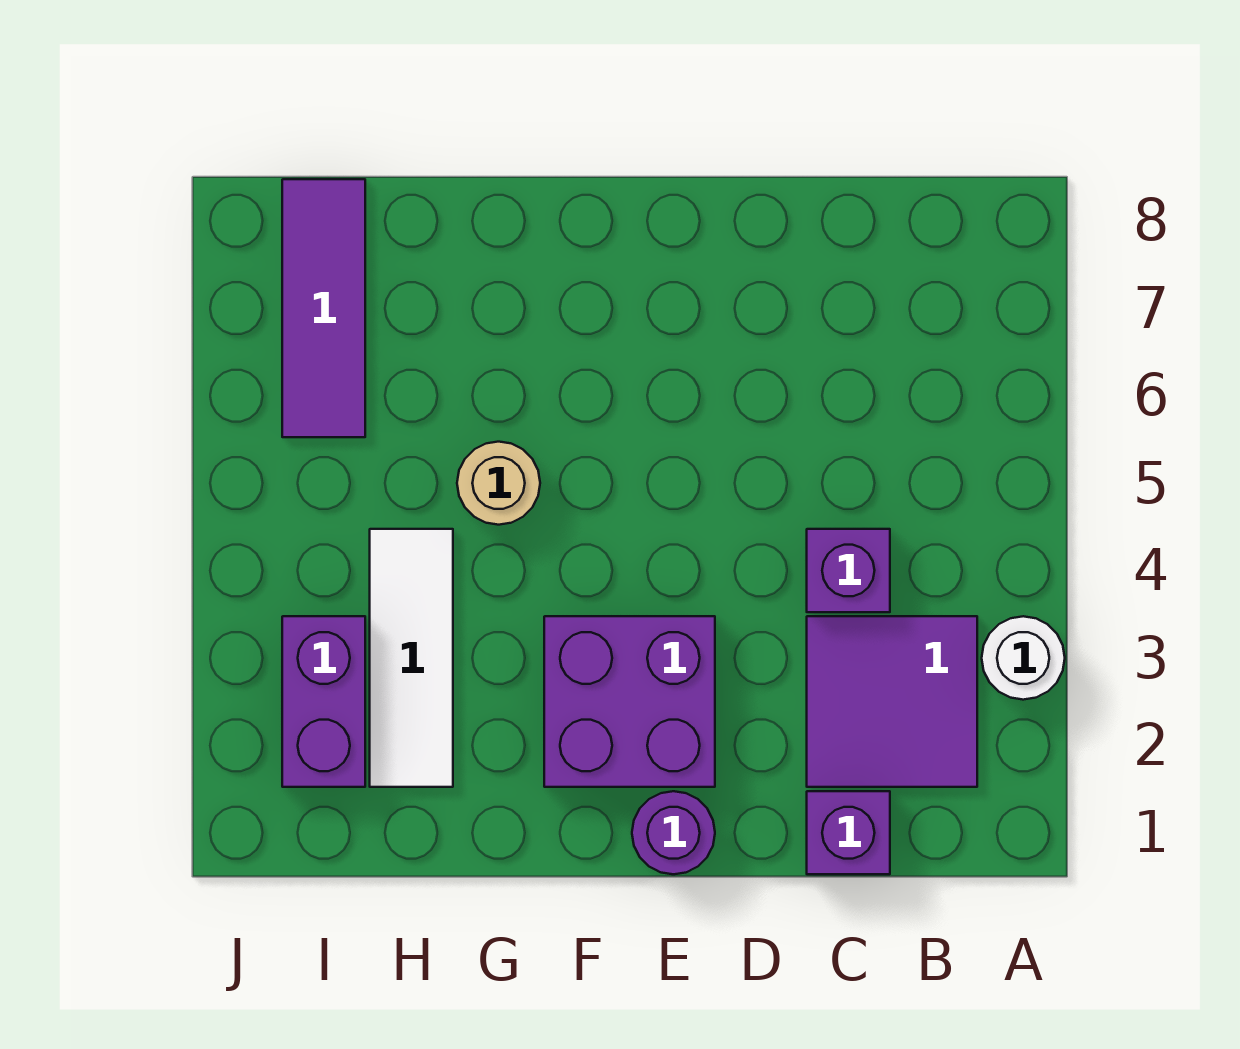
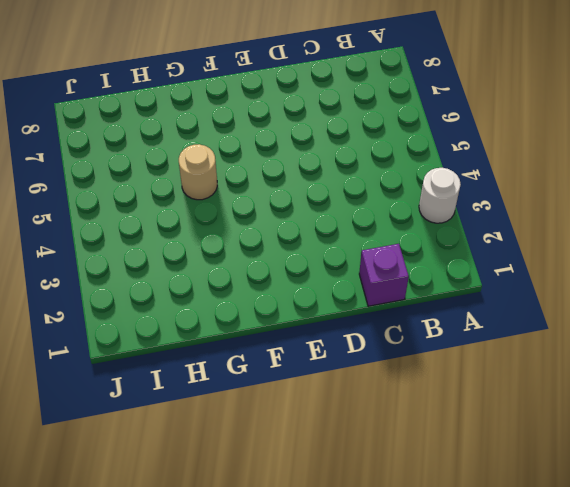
none -> purple 2x2 tile [807,616,977,787]
none -> purple 1x1 brick [807,529,890,612]

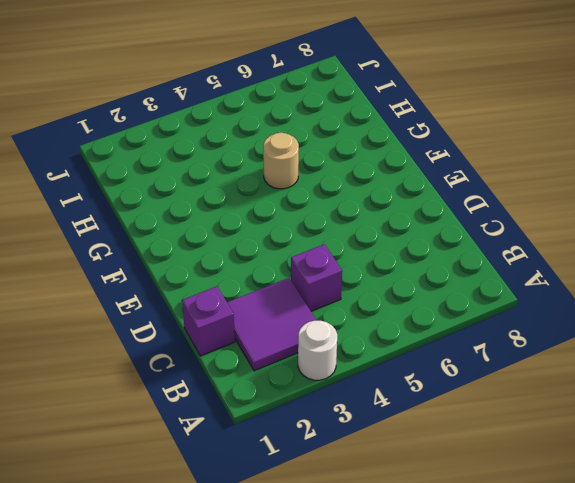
none -> purple 1x1 round brick [632,791,715,874]
none -> purple 2x2 brick [544,616,715,787]

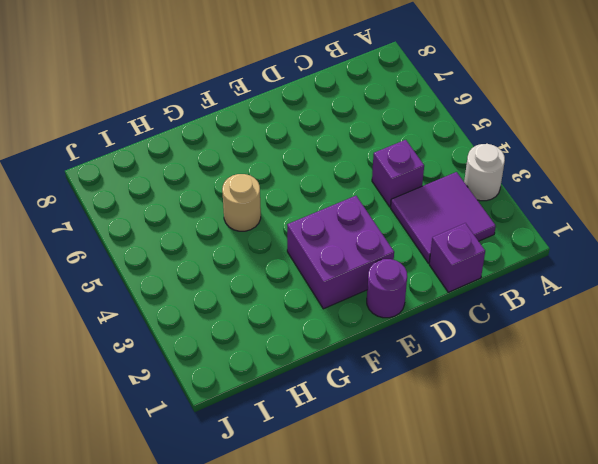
none -> white 1x3 tile [370,529,453,787]
none -> purple 1x2 brick [282,616,365,787]

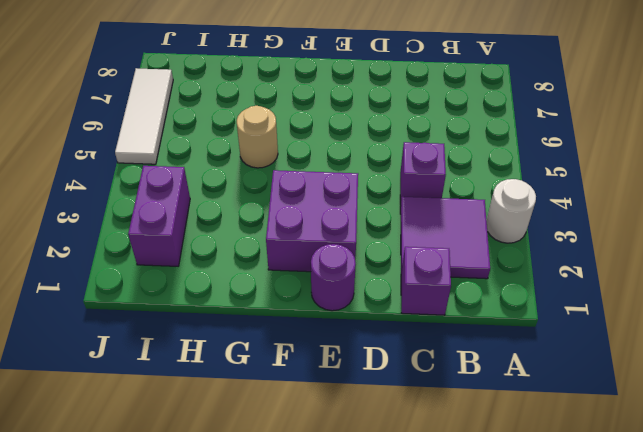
white 1x3 tile [115,68,173,164] -> white 1x3 tile moved to [370,529,453,787]
none -> purple 1x3 tile [282,179,365,437]

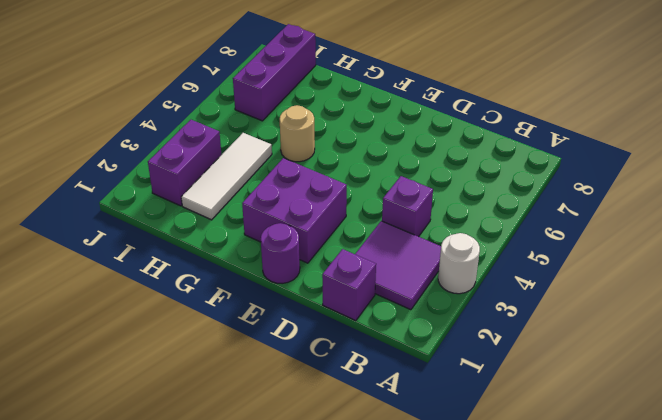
purple 1x3 brick [233,24,316,121] -> purple 1x3 tile [282,179,365,437]

